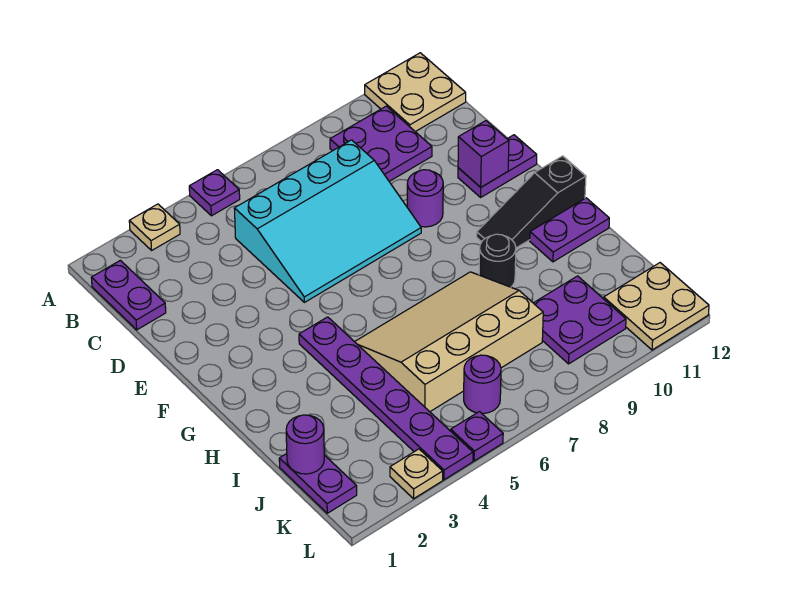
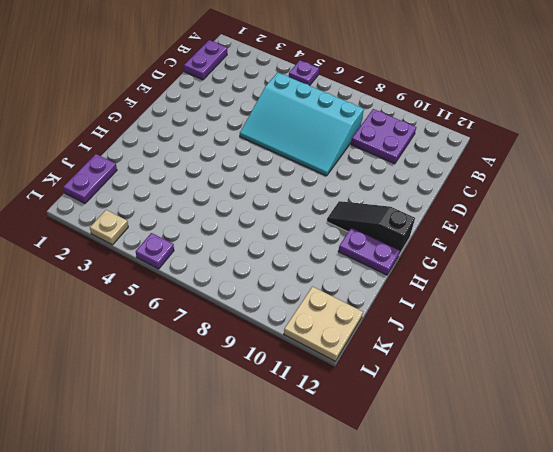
none -> tan 1x1 plate [129,204,180,250]
none -> tan 2x2 plate [365,53,466,132]
none -> purple 1x1 round brick [407,170,443,227]

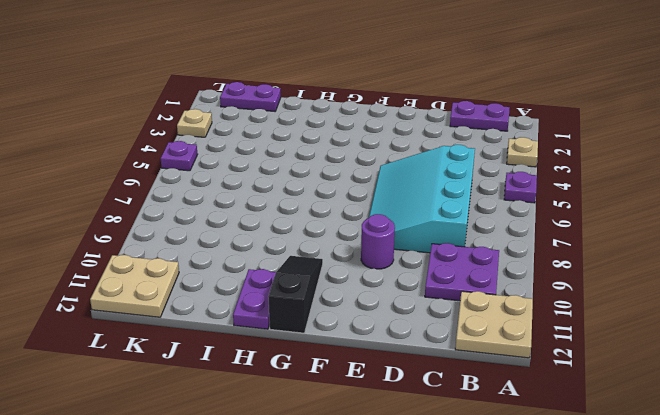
none -> purple 1x2 plate [458,135,537,197]
none -> purple 1x6 plate [299,317,473,480]
none -> tan 3x4 slope [355,272,543,412]

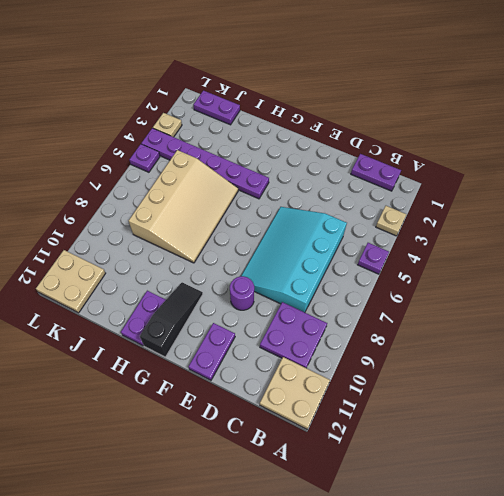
none -> black 1x1 round brick [479,234,516,287]
none -> purple 2x2 plate [534,276,626,364]
none -> purple 1x1 round brick [464,355,501,414]

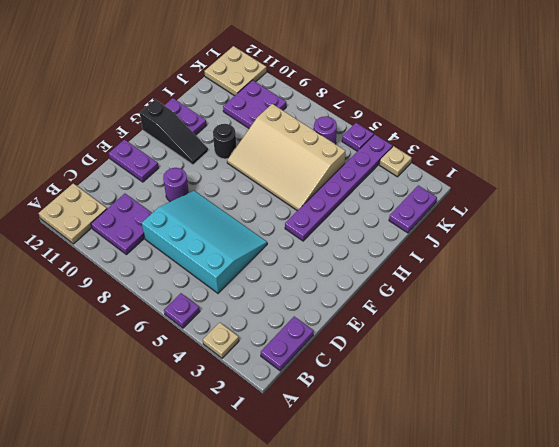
none -> purple 1x1 brick [458,121,509,187]
none -> purple 1x1 round brick [286,415,324,474]

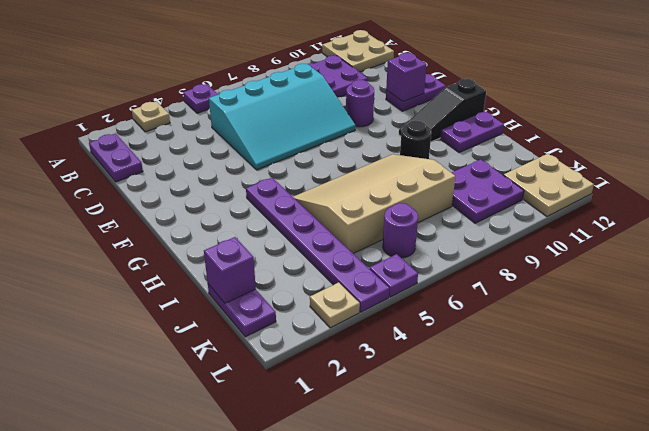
purple 1x1 brick [204,237,256,303] -> purple 1x1 round brick [286,415,324,474]

